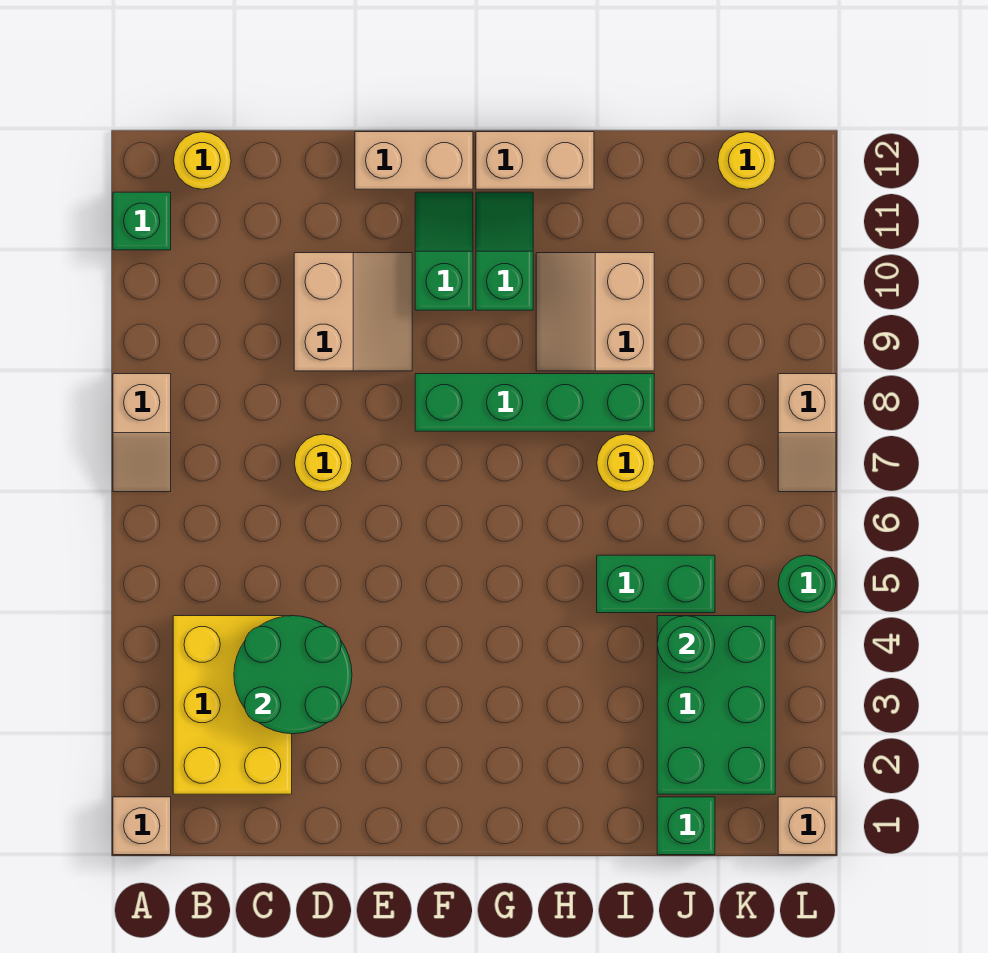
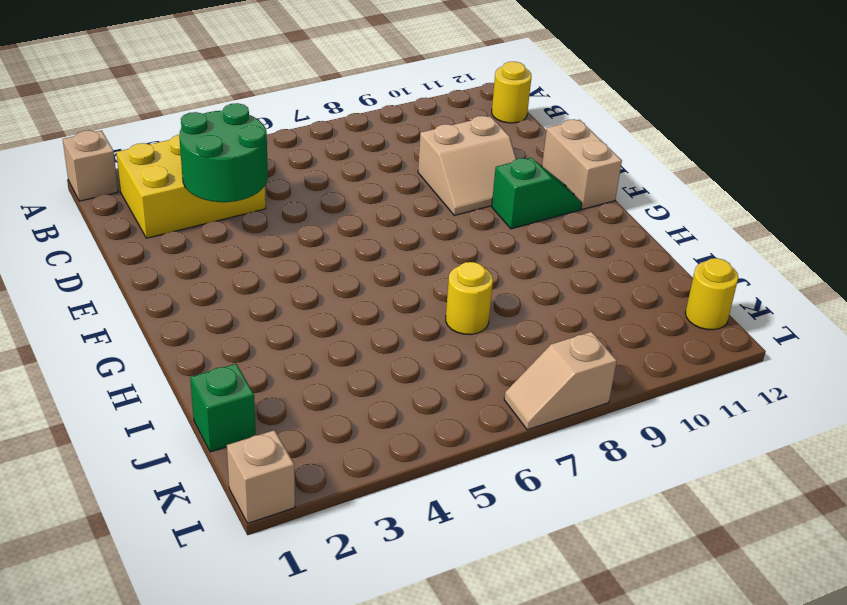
none -> tan 1x2 slope [113,374,171,492]
none -> green 1x1 brick [113,192,171,250]
none -> yellow 1x1 round brick [295,434,352,492]

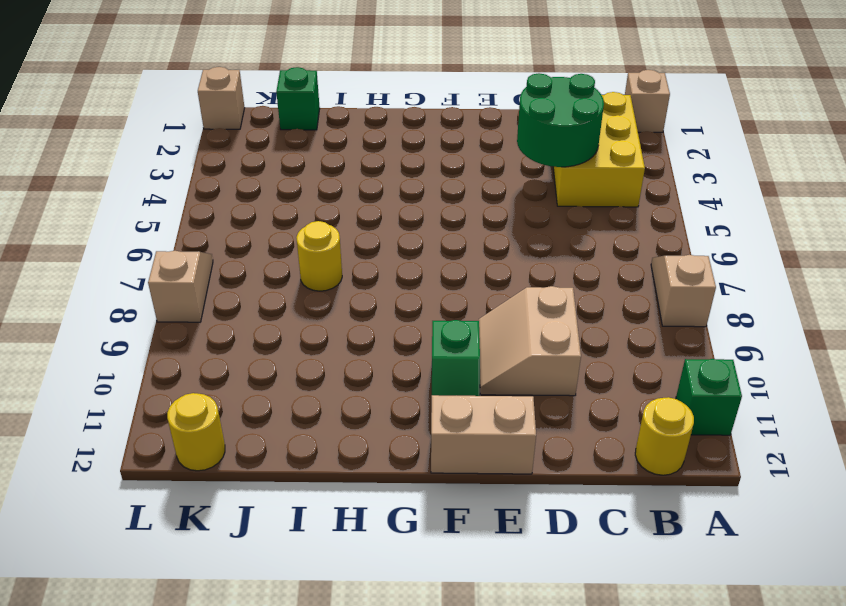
none -> yellow 1x1 round brick [295,434,352,492]
none -> green 1x4 brick [415,374,654,431]
none -> green 1x2 slope [476,192,533,310]

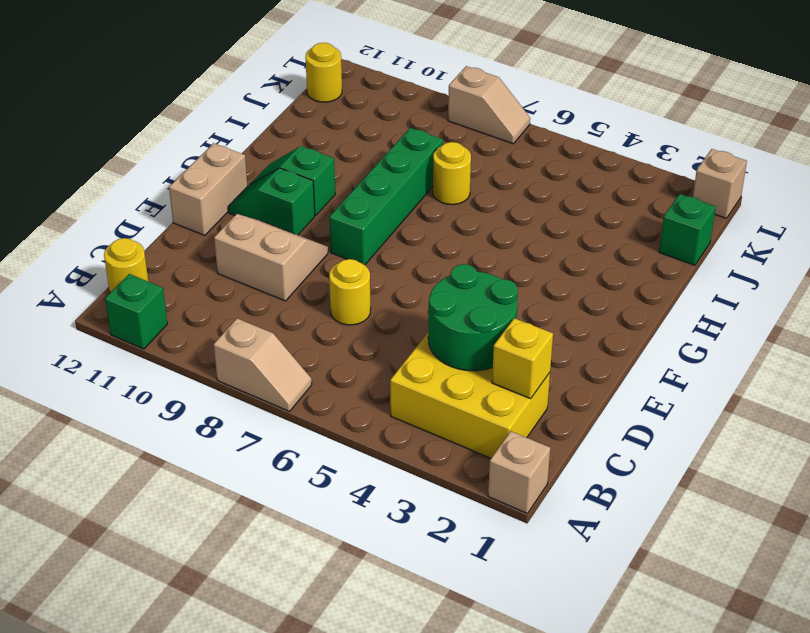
yellow 1x1 brick [492,318,553,399] -> none
none -> tan 1x2 brick [476,132,594,189]
none -> tan 2x2 slope [536,253,654,371]
none -> green 1x2 brick [597,555,715,613]

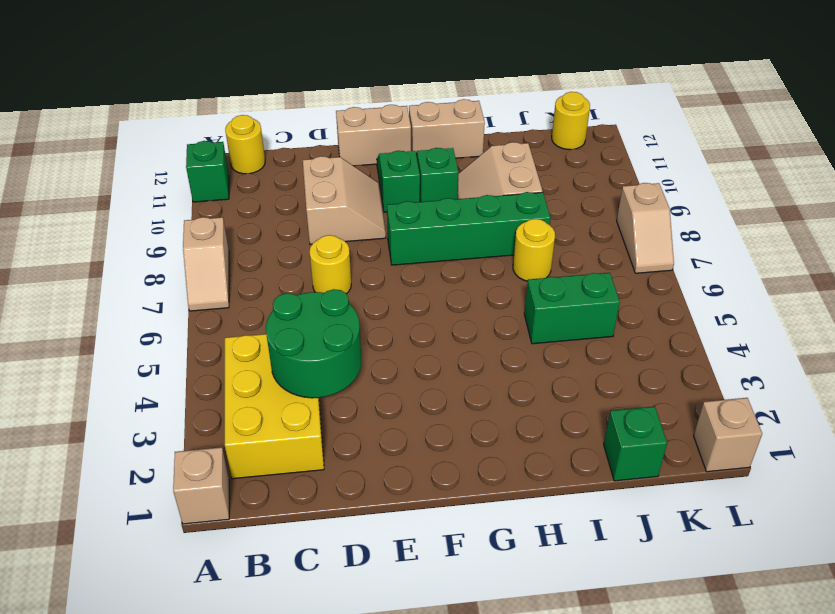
none -> green 2x3 brick [657,616,775,794]
none -> green 1x1 round brick [778,555,836,613]
none -> green 1x1 round brick [657,616,715,673]

